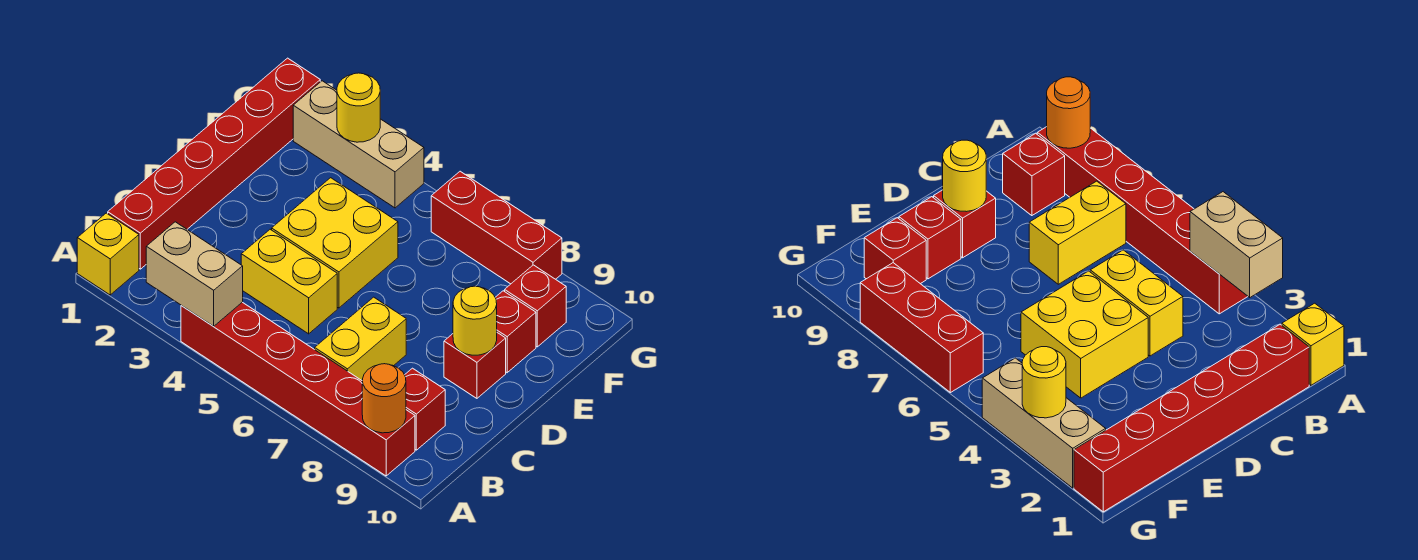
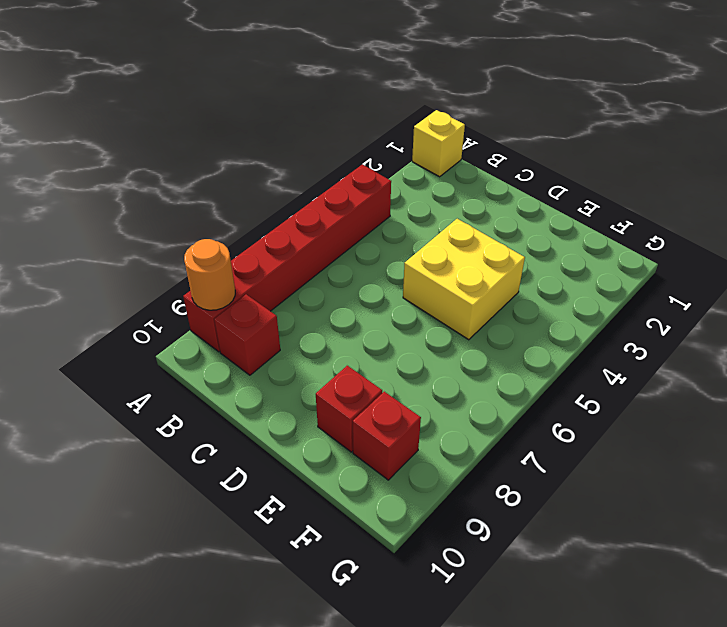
none -> red 1x6 brick [108,58,320,269]
none -> yellow 1x2 brick [315,297,406,380]
none -> yellow 1x2 brick [241,229,337,334]

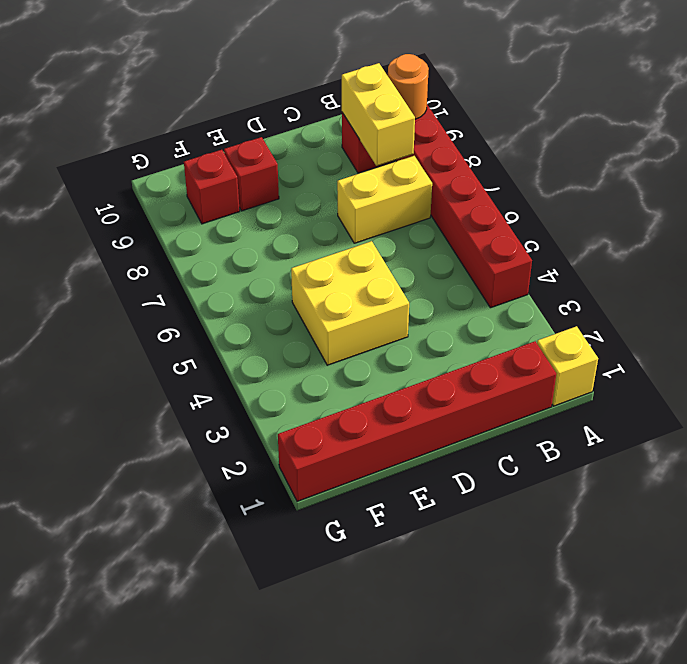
yellow 1x2 brick [342,63,415,166] -> yellow 1x2 brick moved to [241,229,337,334]
none -> red 1x1 brick [444,333,506,398]
none -> tan 1x3 brick [293,81,424,208]
none -> red 1x3 brick [431,171,562,284]

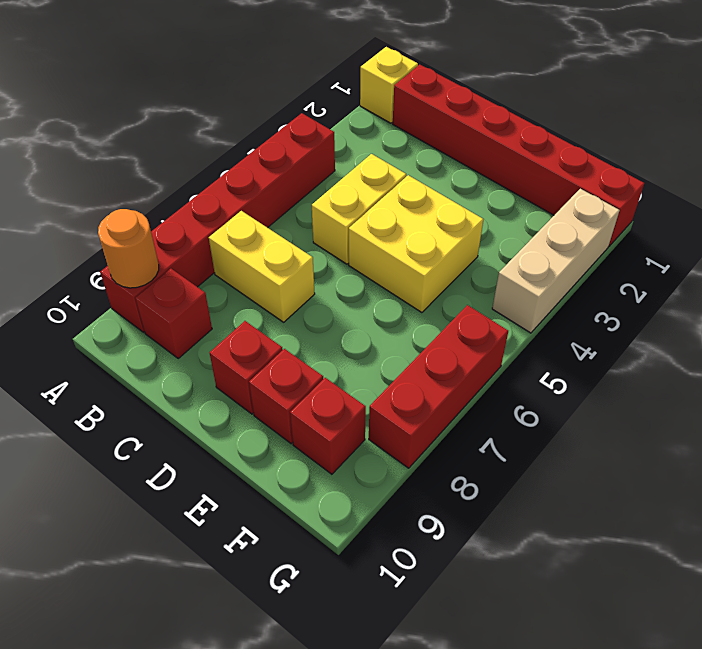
none -> tan 1x2 brick [146,222,243,326]
none -> yellow 1x1 round brick [453,286,497,355]
none -> yellow 1x1 round brick [337,73,380,142]

